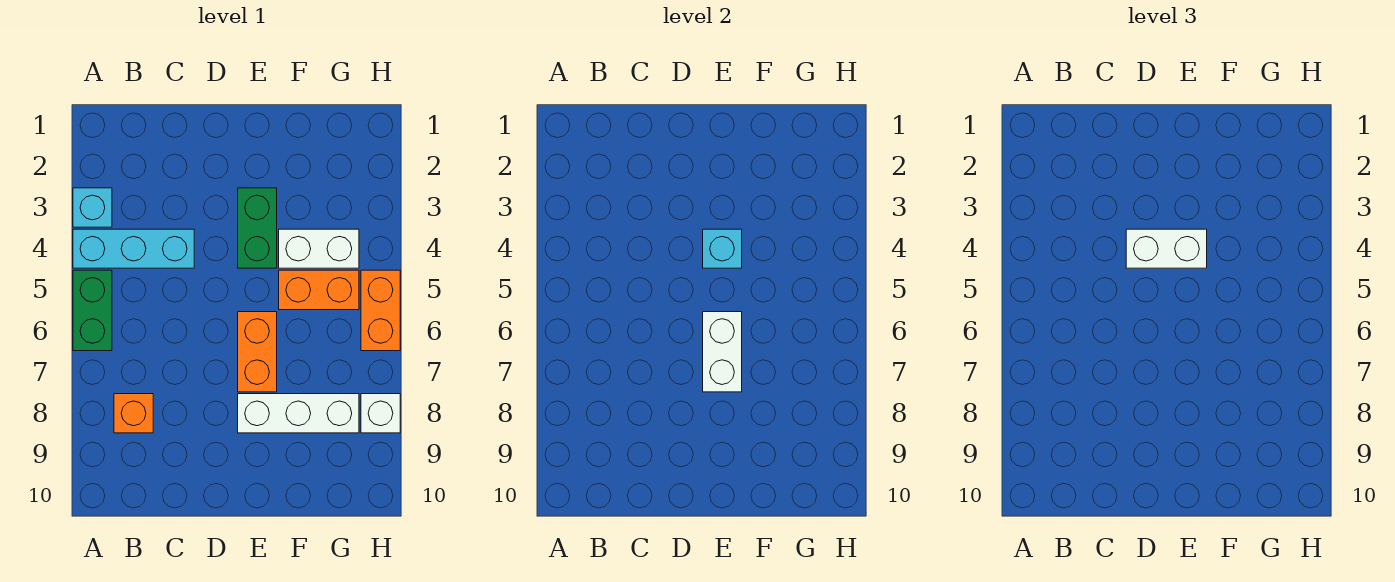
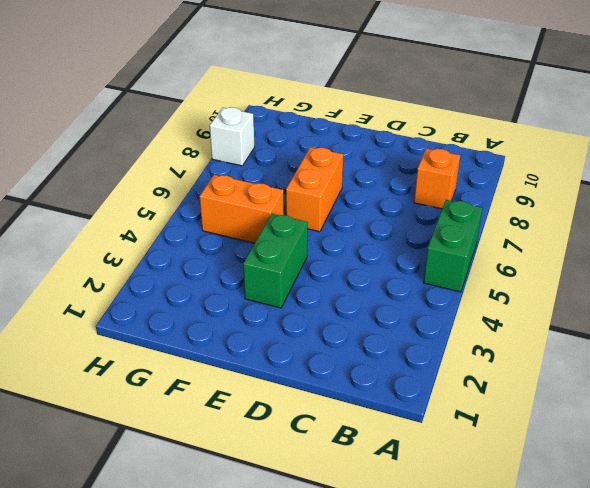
none -> cyan 1x1 brick [73,188,112,227]
none -> cyan 1x3 brick [73,229,194,268]
none -> white 1x3 brick [238,394,359,433]

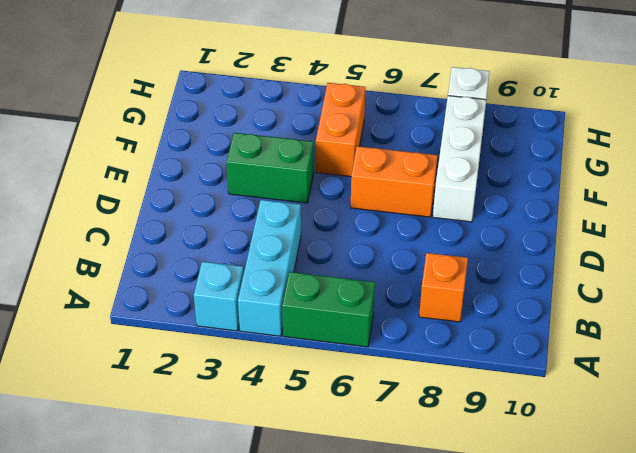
none -> white 1x2 brick [279,229,359,268]
none -> orange 1x2 brick [361,270,400,351]
none -> cyan 1x1 brick [703,229,742,268]

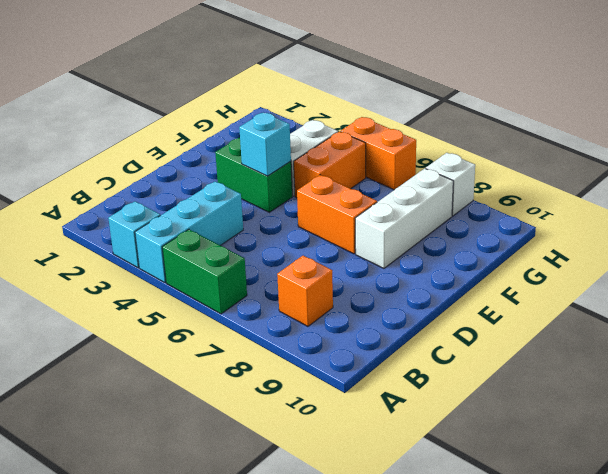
none -> white 1x2 brick [703,312,742,392]
none -> white 1x2 brick [1126,229,1207,268]

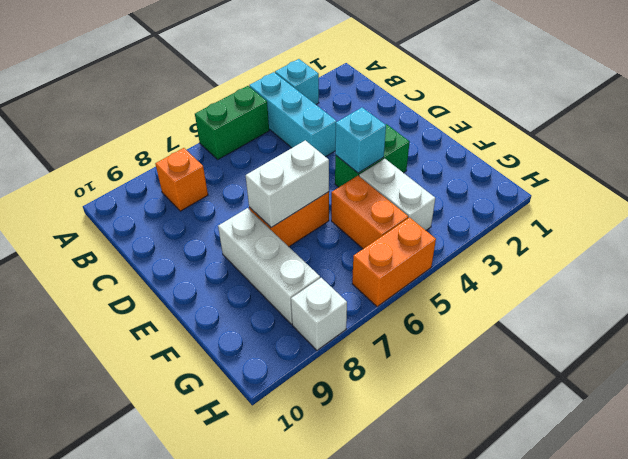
none -> white 1x2 brick [1126,229,1207,268]

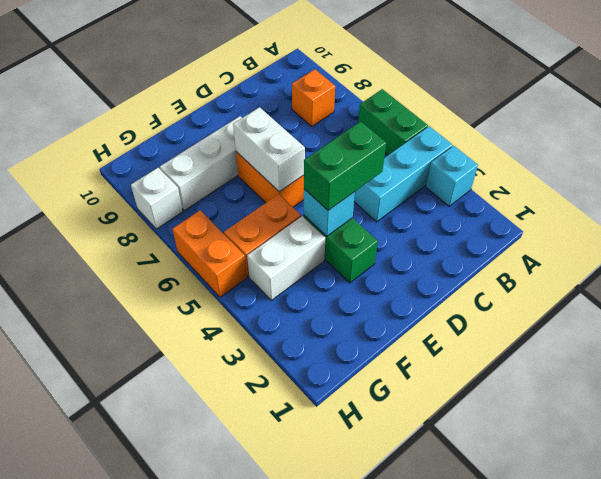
green 1x2 brick [304,121,386,210] -> white 1x2 brick [1126,229,1207,268]

